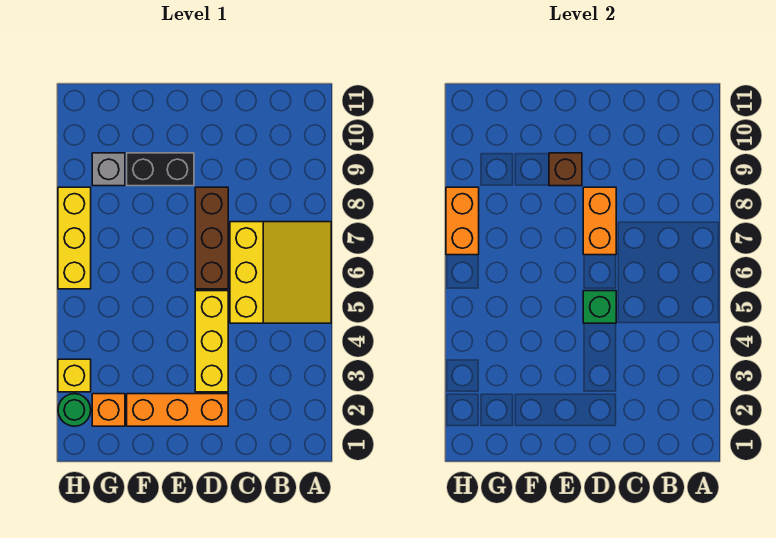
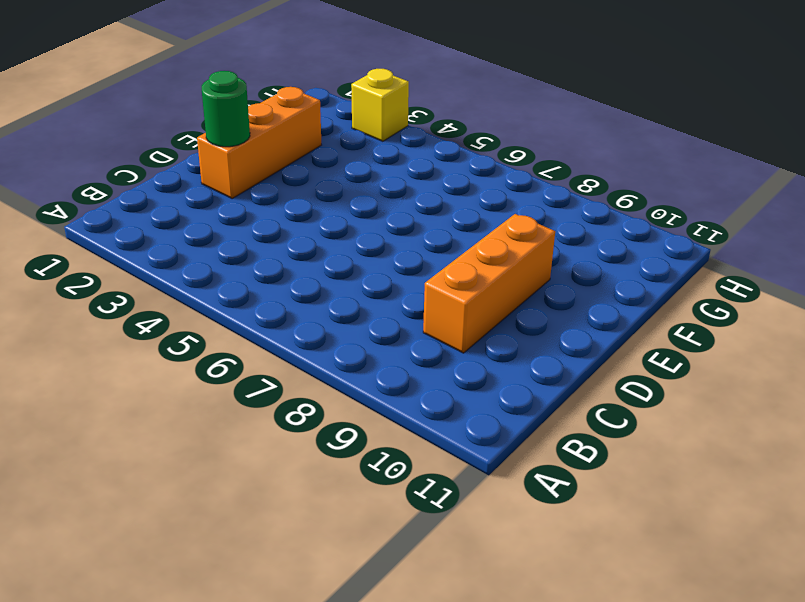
orange 1x3 brick [423,214,555,353] -> black 1x2 brick [127,153,194,186]
green 1x1 round brick [202,71,250,147] -> green 1x1 round brick moved to [58,394,91,426]
none -> yellow 3x3 slope [230,222,331,323]
none -> yellow 1x3 brick [195,291,228,392]
none -> brown 1x3 brick [195,187,228,289]

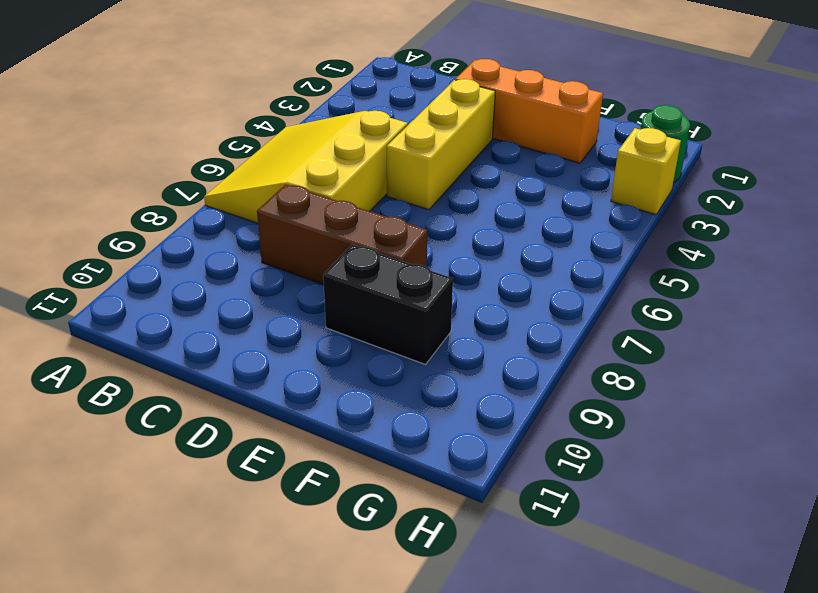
brown 1x3 brick [257,184,427,285] -> brown 1x3 brick turned to [195,187,228,289]
none -> orange 1x1 brick [92,394,125,426]
none -> grey 1x1 brick [92,153,125,186]
none -> yellow 1x3 brick [58,187,91,289]

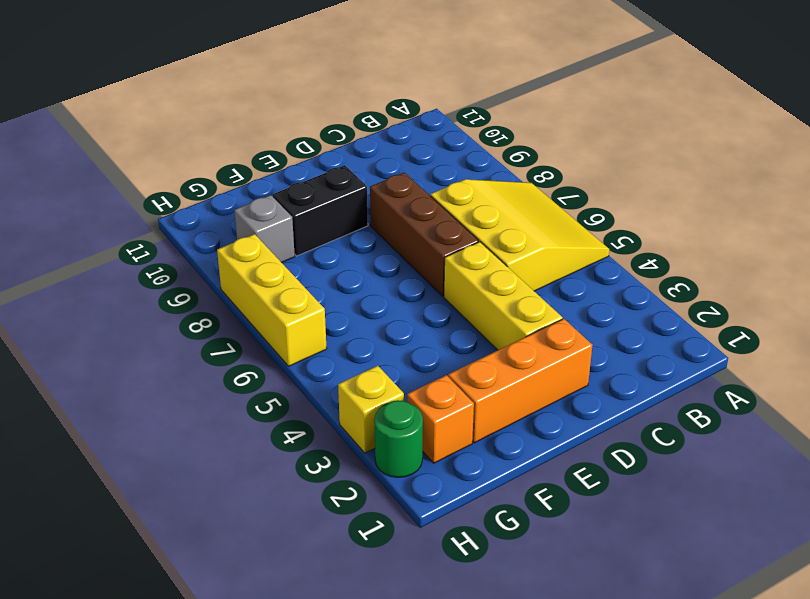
none -> green 1x1 brick [583,291,616,323]
none -> orange 1x2 brick [583,187,616,255]
none -> brown 1x1 brick [549,153,582,186]

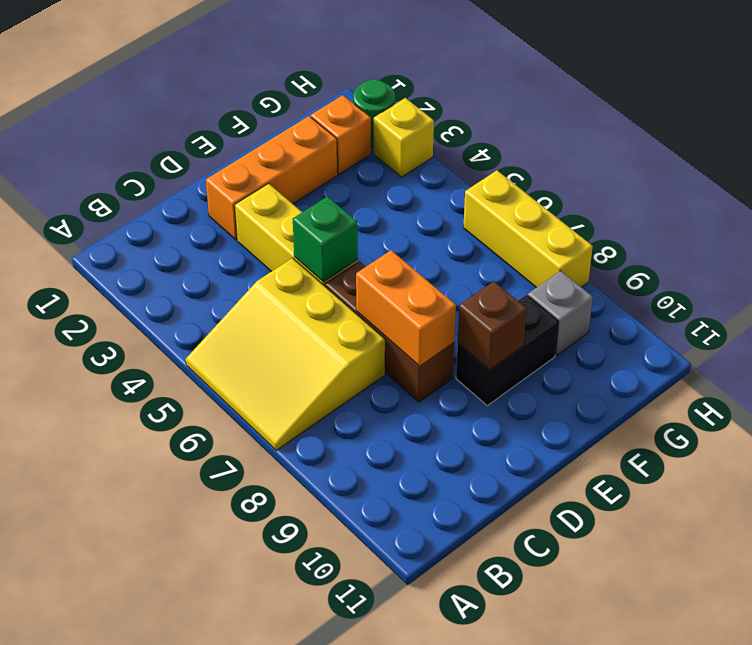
none -> orange 1x2 brick [446,187,479,255]

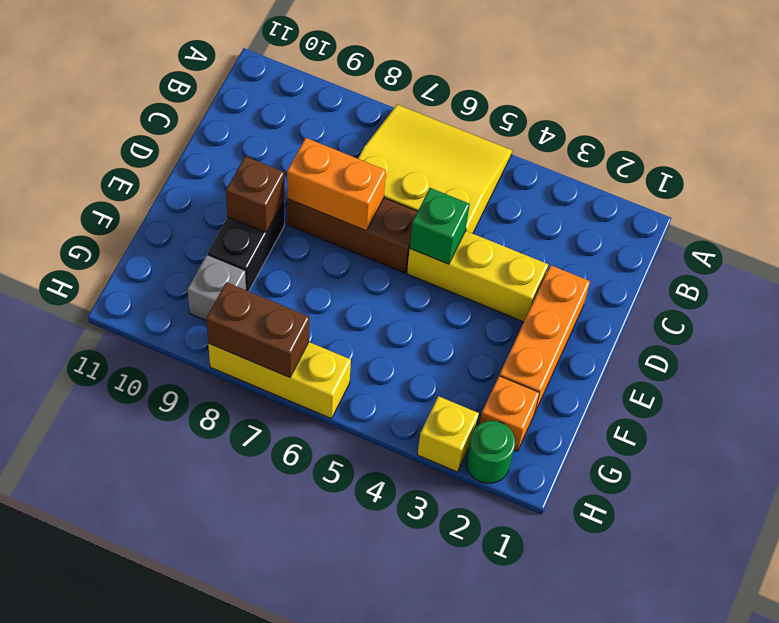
brown 1x2 brick [206,282,309,378] -> orange 1x2 brick [446,187,479,255]

